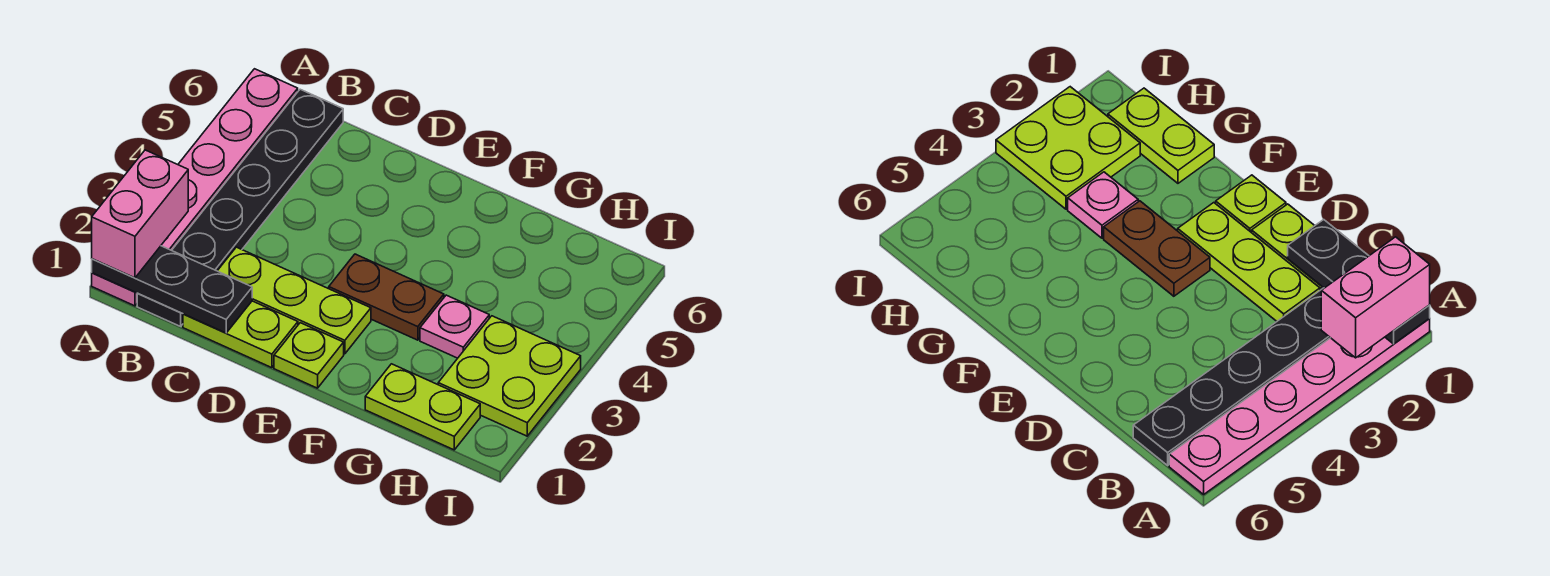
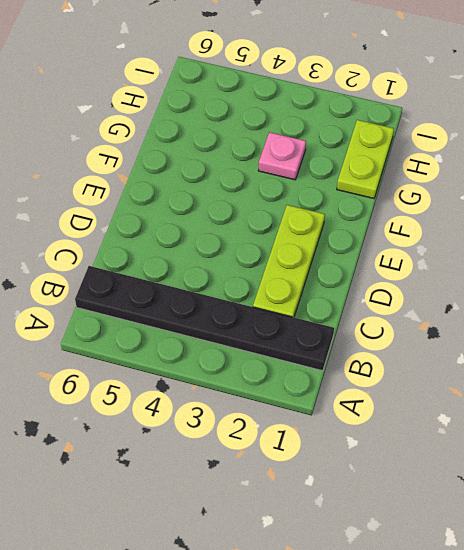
none -> pink 1x6 plate [92,69,298,306]
none -> lime 1x2 plate [183,301,298,368]

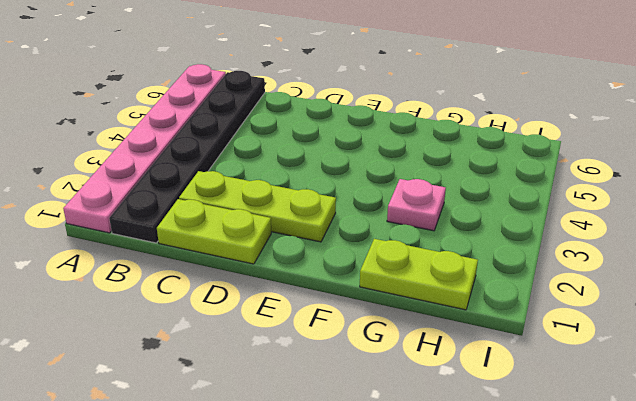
none -> lime 1x1 plate [274,323,344,388]
none -> brown 1x2 plate [329,254,444,340]

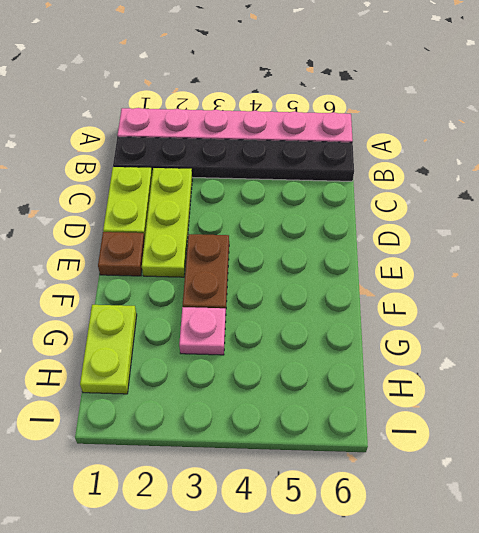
brown 1x1 plate [98,232,145,276] -> lime 1x1 plate [274,323,344,388]
none -> lime 2x2 plate [438,316,581,436]
none -> black 1x3 plate [92,246,252,333]

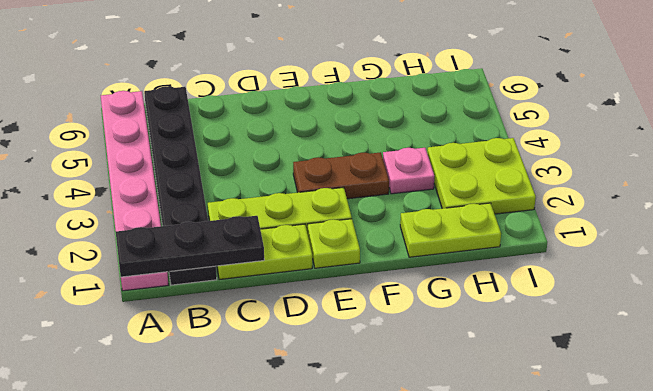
none -> pink 1x2 brick [92,150,188,278]

